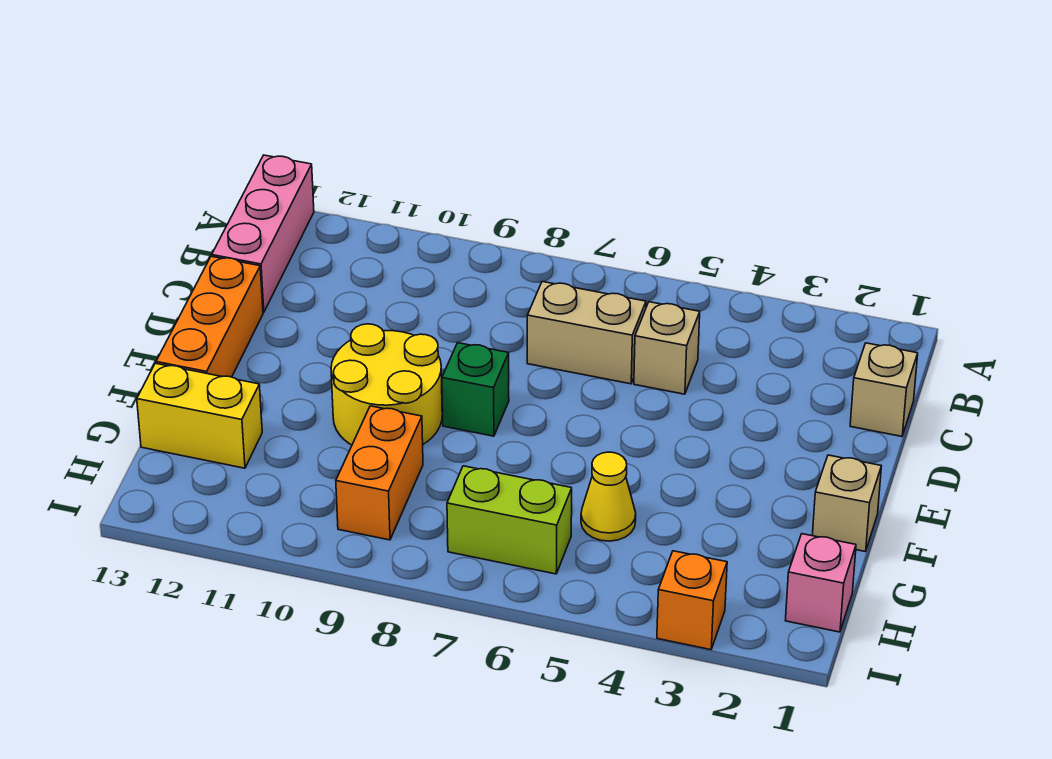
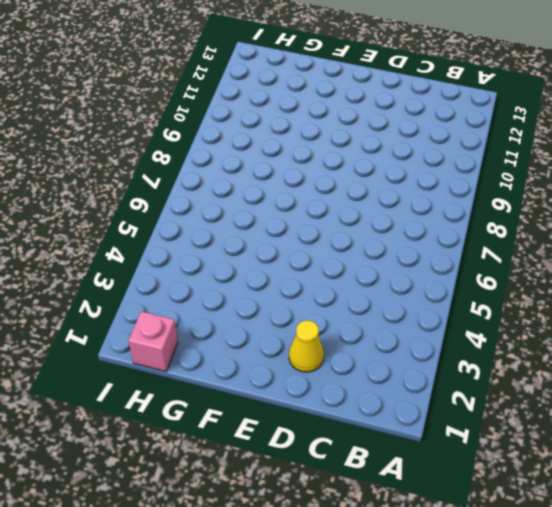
yellow 1x1 cone [289,321,324,372] -> yellow 1x1 cone moved to [581,452,636,541]
none -> pink 1x3 brick [212,155,314,312]
none -> tan 1x1 brick [850,343,918,436]
none -> tan 1x1 brick [634,302,700,394]

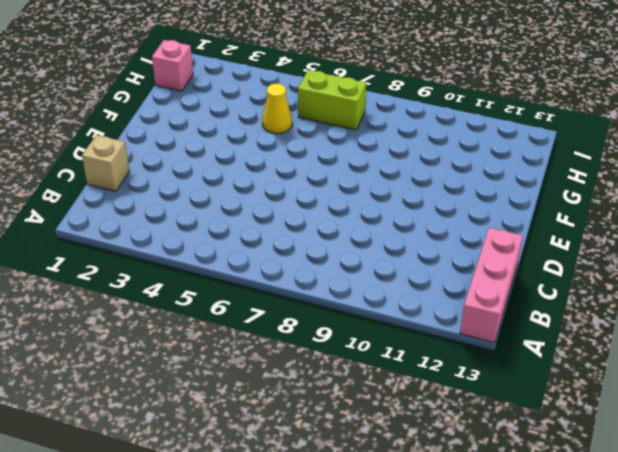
none -> tan 1x1 brick [634,302,700,394]
none -> tan 1x2 brick [527,282,646,384]
none -> orange 1x3 brick [156,256,263,377]

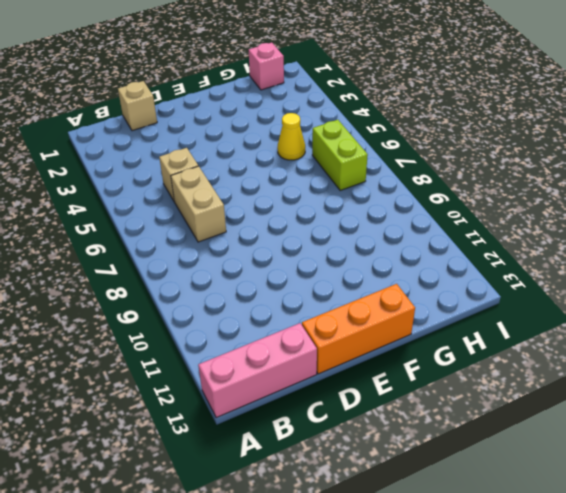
none -> green 1x1 brick [442,343,509,436]
none -> yellow 2x2 round brick [331,324,442,445]
none -> tan 1x1 brick [812,455,881,552]

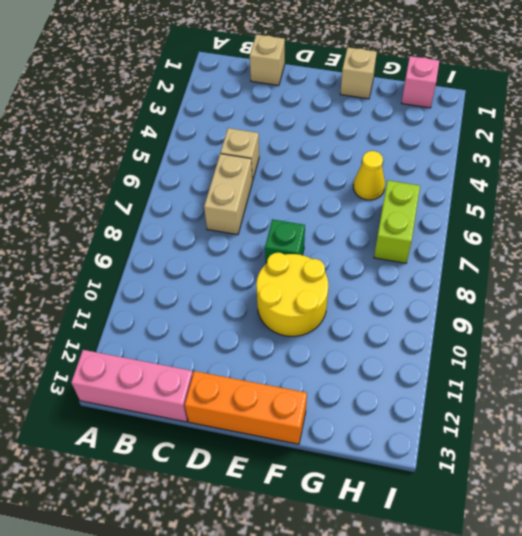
none -> orange 1x2 brick [336,406,423,540]
none -> yellow 1x2 brick [137,363,262,468]
none -> orange 1x1 brick [657,551,727,650]

